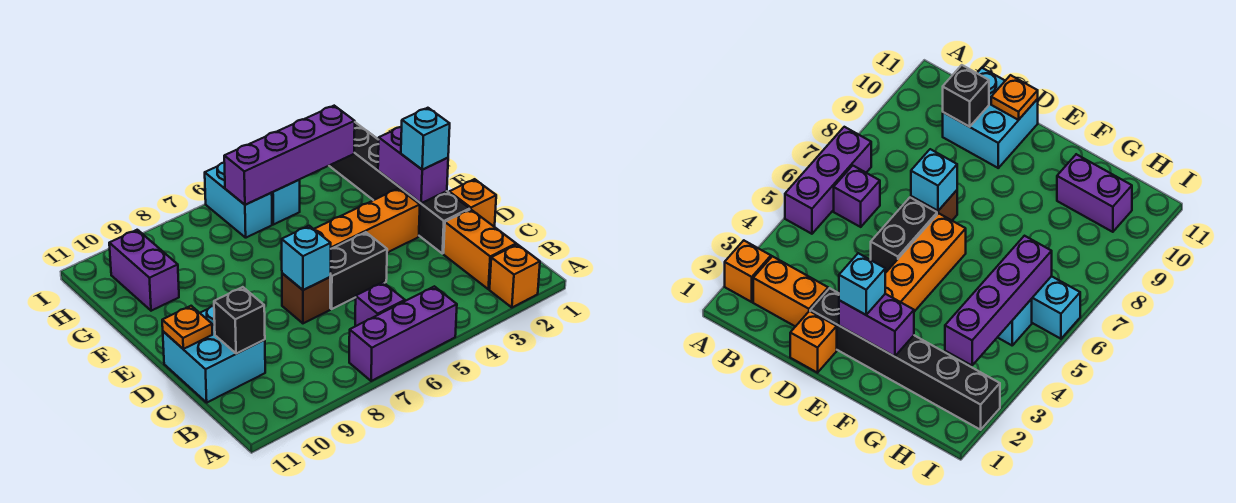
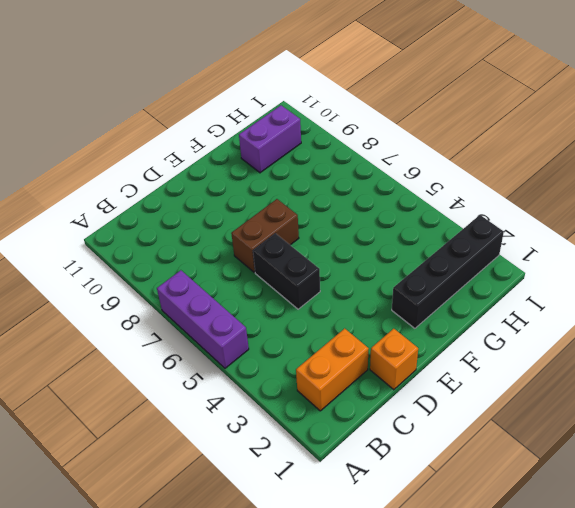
brown 1x2 brick [231,199,299,272] -> brown 1x1 brick [282,273,330,323]
black 1x4 brick [392,215,504,328] -> black 1x6 brick [329,122,470,254]
none -> orange 1x1 brick [490,244,540,307]
none -> purple 1x1 brick [355,282,405,326]
none -> cyan 2x2 brick [163,306,265,402]

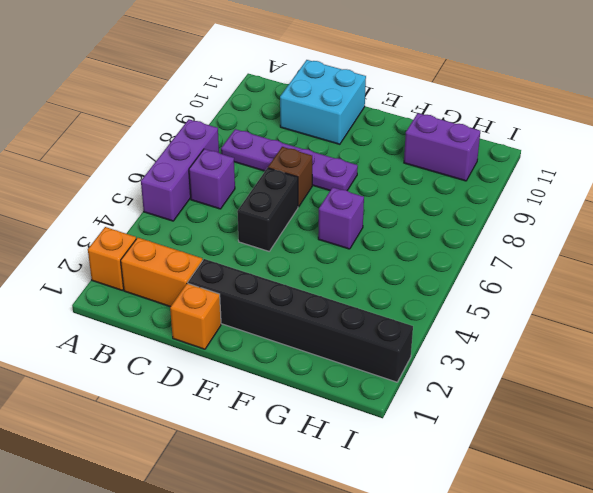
purple 1x4 plate [221,129,358,191] -> none
purple 1x1 brick [318,187,364,249] -> none
none -> orange 1x4 brick [314,188,420,253]
none -> cyan 1x1 brick [272,180,300,225]
none -> cyan 1x2 brick [205,163,272,238]

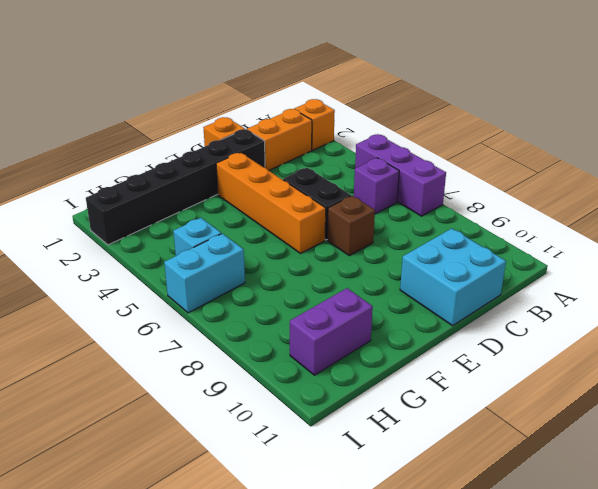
none -> black 1x1 brick [214,287,265,354]
none -> cyan 1x1 brick [282,226,331,290]
none -> orange 1x1 plate [162,306,212,349]

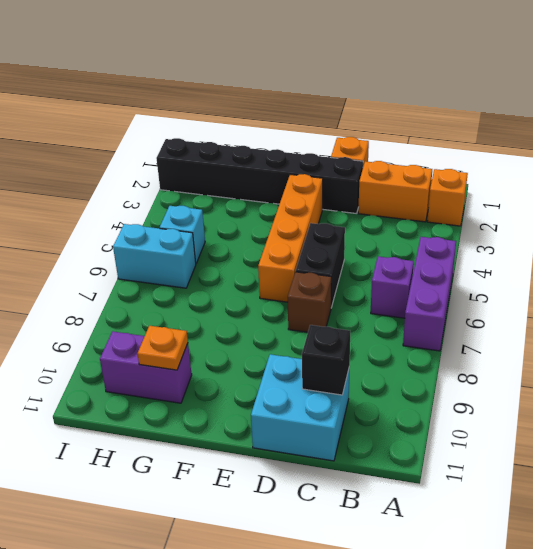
orange 1x1 plate [138,326,188,370] -> orange 1x1 plate moved to [162,306,212,349]
none -> cyan 1x1 brick [282,226,331,290]
none -> purple 1x2 brick [378,127,448,203]
none -> purple 1x4 brick [224,106,355,205]

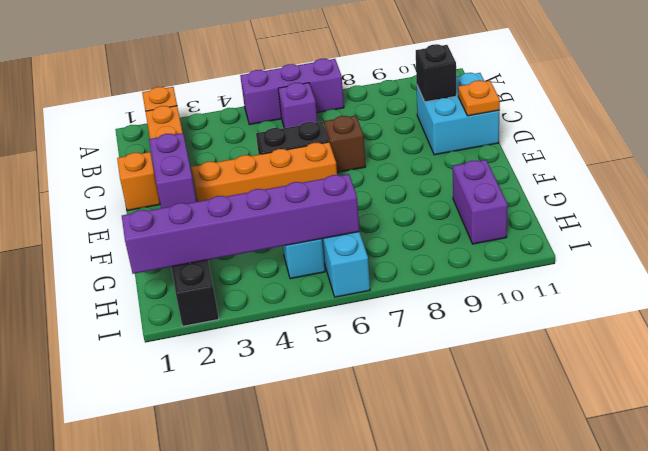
purple 1x6 brick [122,174,359,274] -> purple 1x4 brick [224,106,355,205]
none -> cyan 1x1 brick [282,226,331,290]
none -> cyan 1x1 brick [401,108,450,170]

